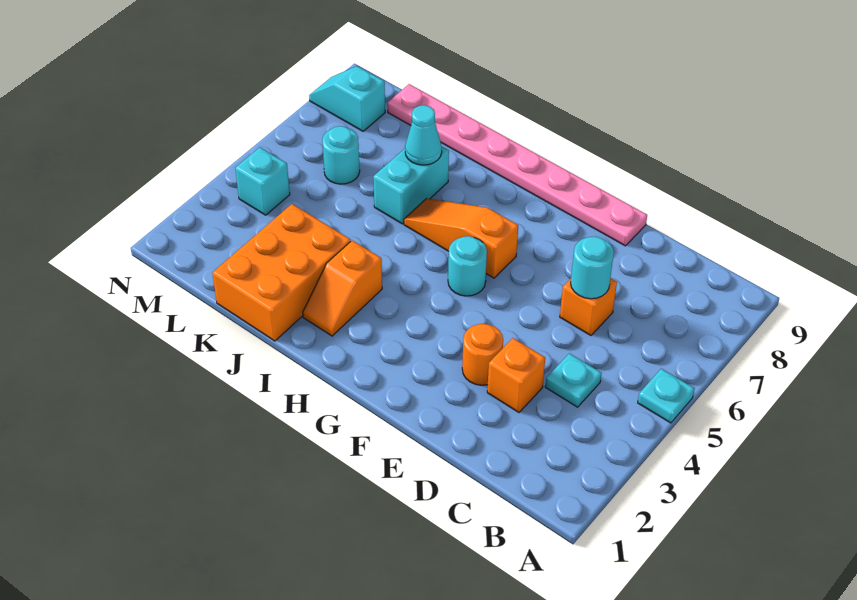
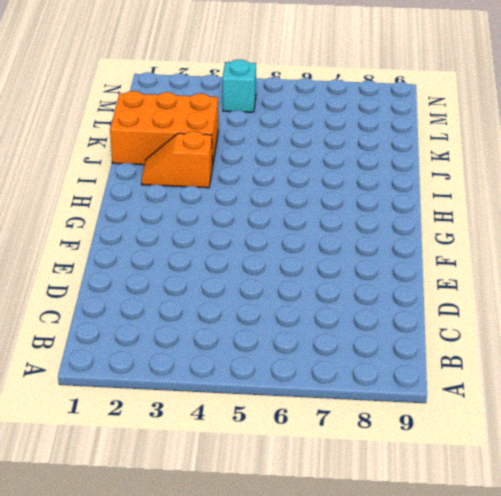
none -> cyan 1x1 plate [638,369,695,423]
none -> cyan 1x1 plate [545,353,602,407]
none -> orange 1x1 brick [487,338,545,412]

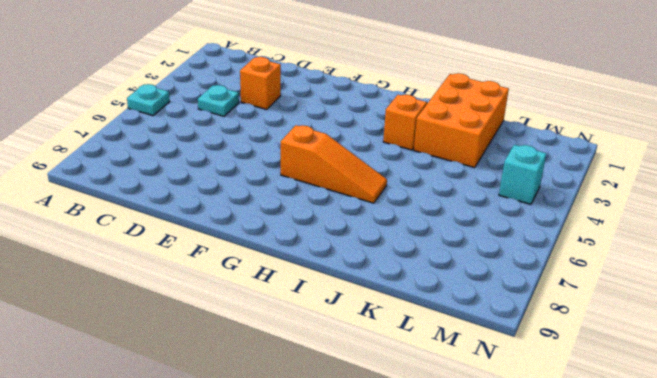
none -> orange 1x1 brick [560,278,617,335]
none -> orange 1x1 round brick [462,324,503,385]
none -> pink 1x8 plate [387,84,647,246]

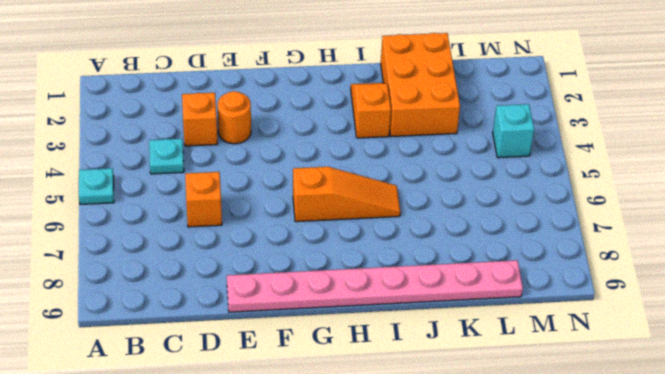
none -> cyan 1x1 round brick [448,236,487,296]
none -> cyan 1x2 brick [373,147,449,224]
none -> cyan 1x1 round brick [322,126,360,184]

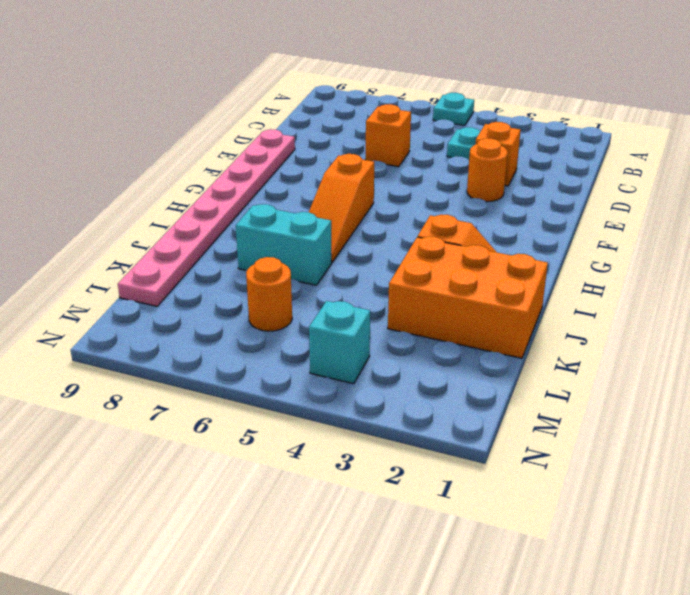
orange 1x1 round brick [246,257,292,331] -> cyan 1x1 round brick [322,126,360,184]
none -> cyan 1x1 round brick [448,236,487,296]
none -> cyan 1x2 slope [309,66,385,131]
none -> cyan 1x1 round brick [571,237,614,299]

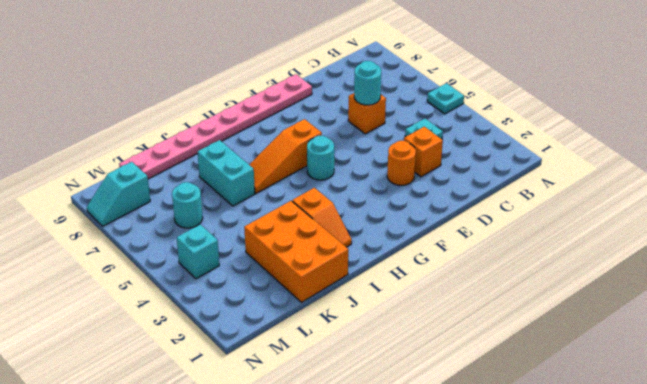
none -> cyan 1x1 cone [405,105,442,165]

